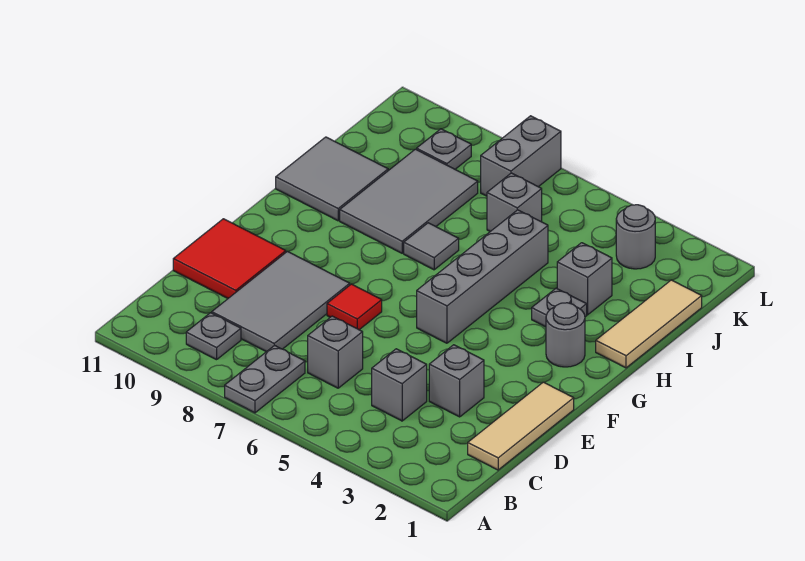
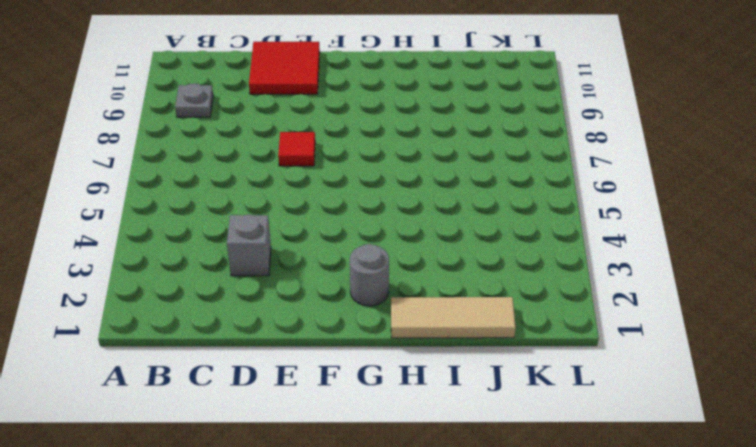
none -> grey 1x2 plate [225,345,305,413]
none -> tan 1x3 tile [468,382,574,470]
none -> grey 1x1 brick [372,349,427,421]

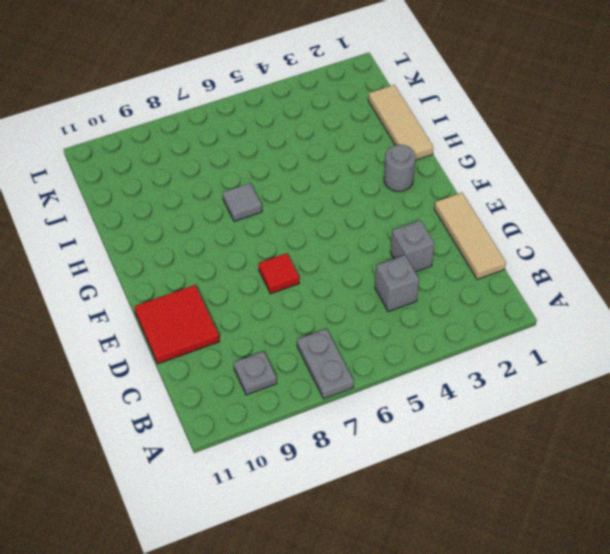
none -> grey 1x1 brick [308,316,363,388]
none -> grey 2x3 tile [212,251,350,352]
none -> grey 1x4 brick [417,210,548,343]

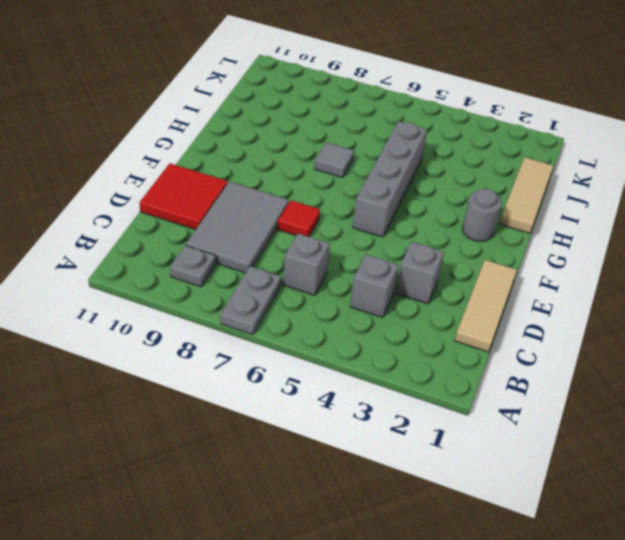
none -> grey 1x1 plate [532,288,587,327]
none -> grey 2x3 tile [340,149,478,253]
none -> grey 2x2 tile [276,137,388,221]

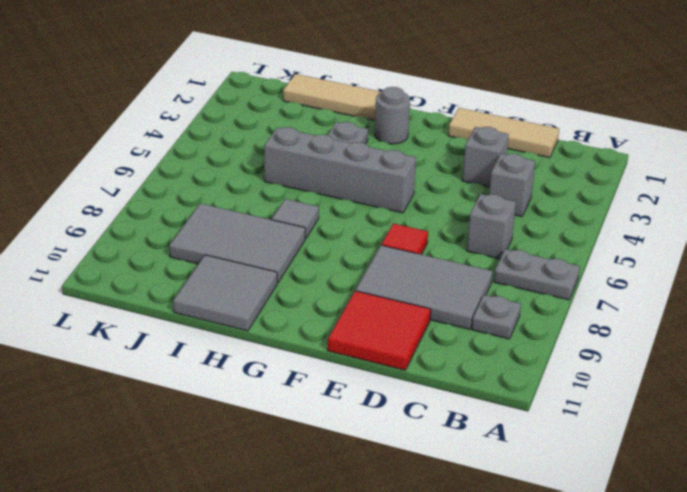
none -> grey 1x1 brick [557,243,612,315]
none -> grey 1x1 brick [487,173,542,231]
none -> grey 1x1 round brick [616,205,655,269]

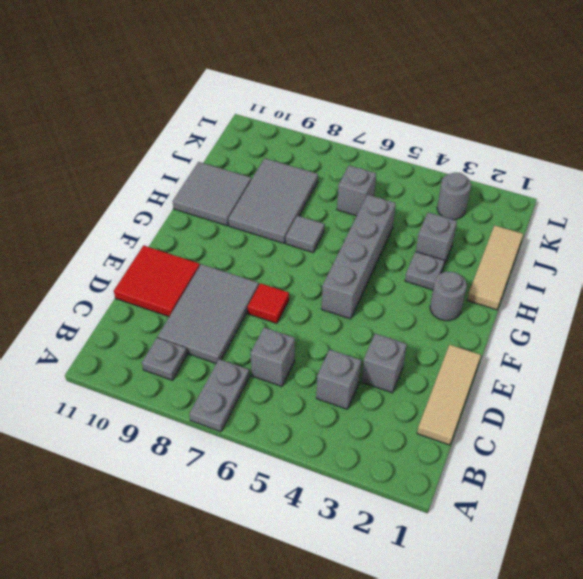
none -> grey 1x2 brick [481,116,561,196]
none -> grey 1x1 plate [416,129,471,169]

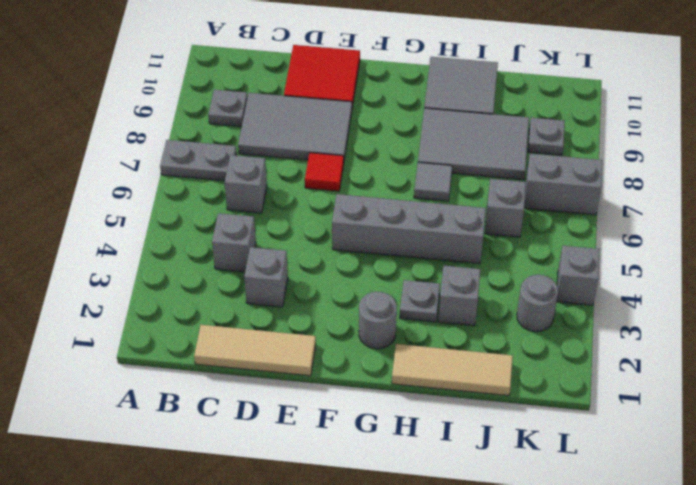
grey 1x1 brick [557,246,600,305] -> none

